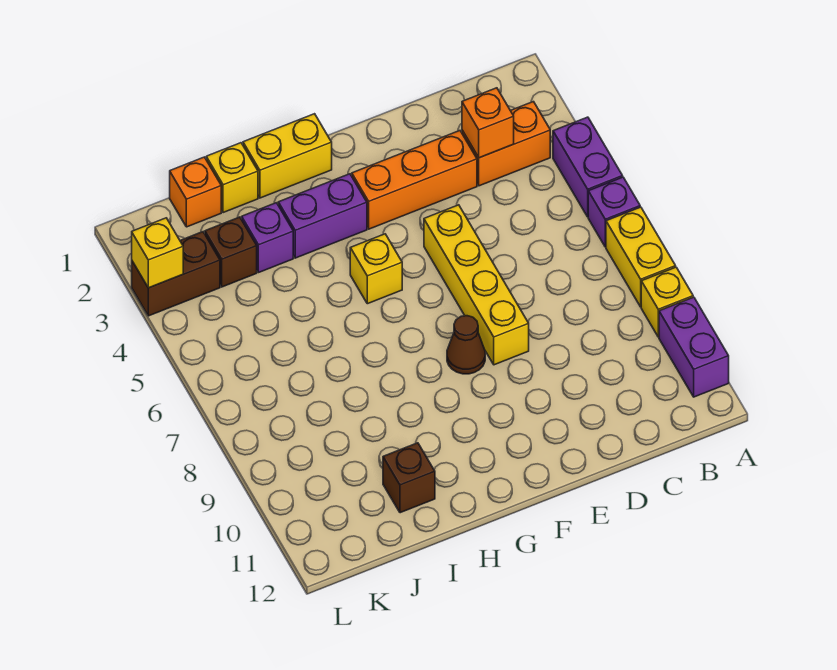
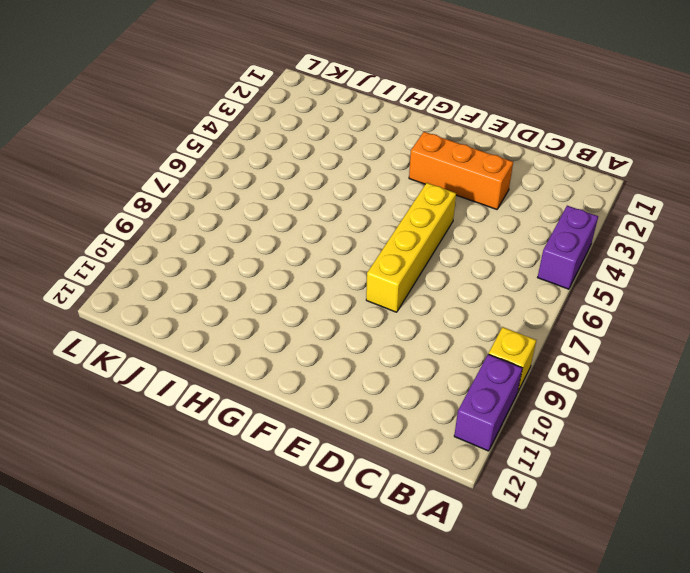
none -> purple 1x1 brick [588,177,640,247]
none -> yellow 1x2 brick [606,207,676,307]
none -> orange 1x2 brick [462,102,550,186]

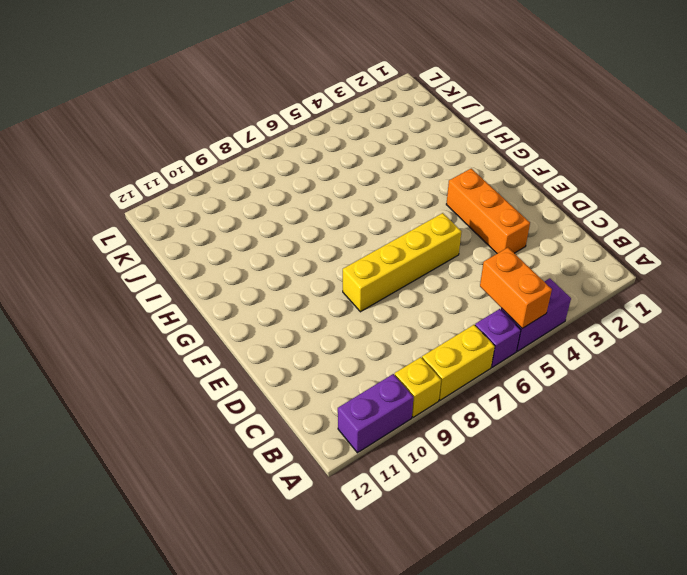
orange 1x2 brick [480,248,552,328] -> orange 1x2 brick moved to [462,102,550,186]
none -> brown 1x1 cone [447,316,485,374]
none -> yellow 1x2 brick [243,114,332,198]
none -> purple 1x2 brick [278,174,367,258]

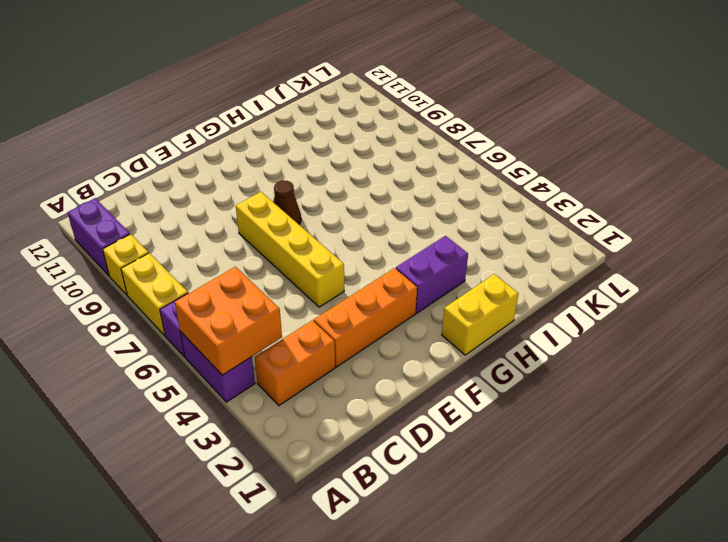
orange 2x2 brick [175,267,282,375] -> none
none -> yellow 1x1 brick [350,234,402,304]
none -> yellow 1x1 brick [206,143,258,213]
none -> purple 1x1 brick [242,203,293,273]

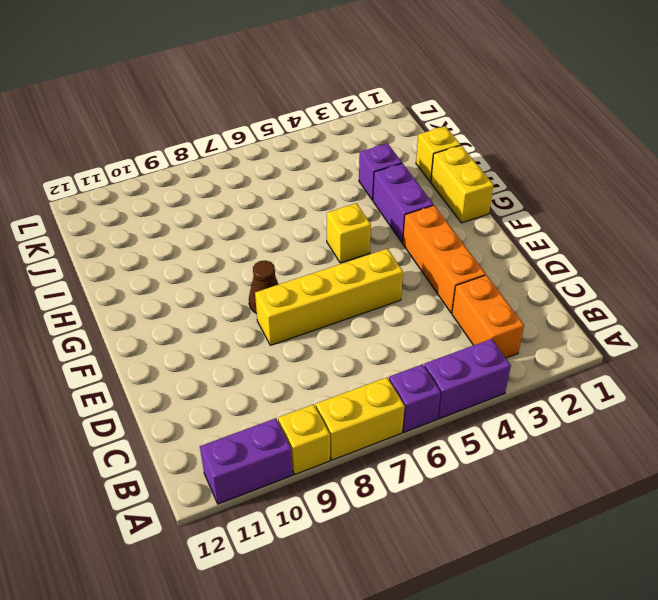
none -> brown 1x1 brick [383,443,435,513]
none -> orange 1x1 brick [170,157,221,227]
none -> brown 1x1 brick [205,217,257,287]

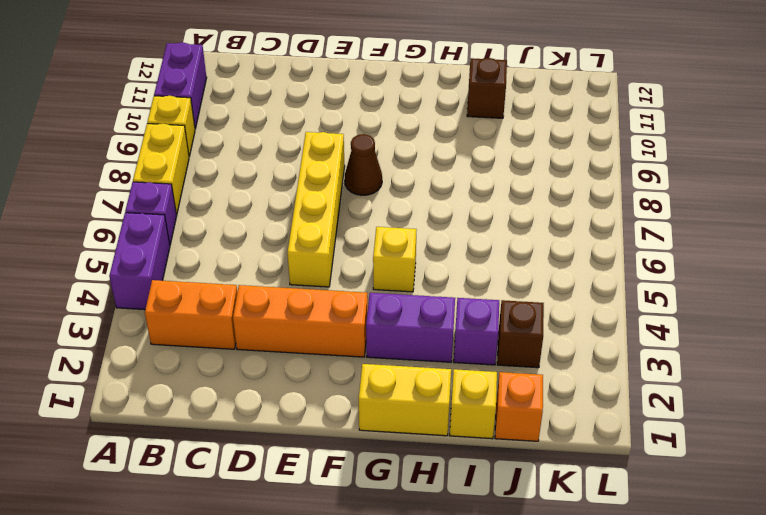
none -> brown 1x2 brick [132,232,220,316]
none -> orange 1x1 brick [462,88,514,158]
none -> yellow 1x1 brick [132,218,183,288]

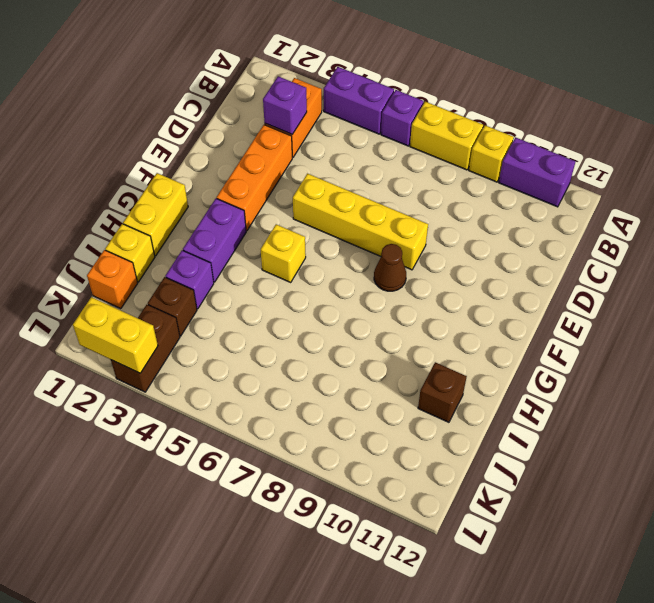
purple 1x1 brick [263,76,307,134] -> orange 1x1 brick [462,88,514,158]
yellow 1x2 brick [73,297,158,373] -> yellow 1x1 brick [132,218,183,288]

